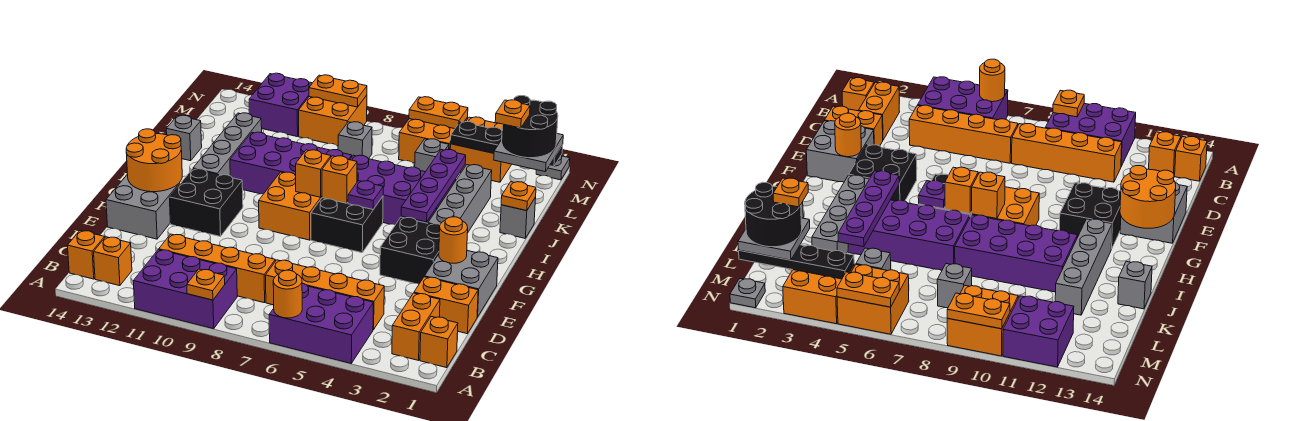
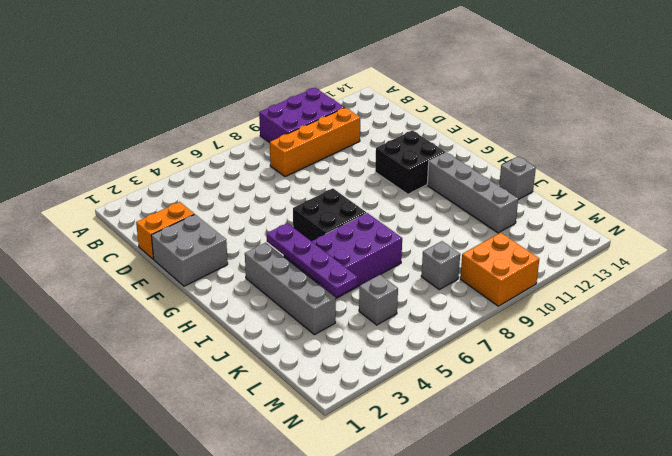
none -> purple 2x3 brick [269,283,373,363]
none -> orange 1x1 brick [420,316,458,368]
none -> orange 1x2 brick [392,293,440,360]
none -> orange 1x1 brick [94,237,132,286]

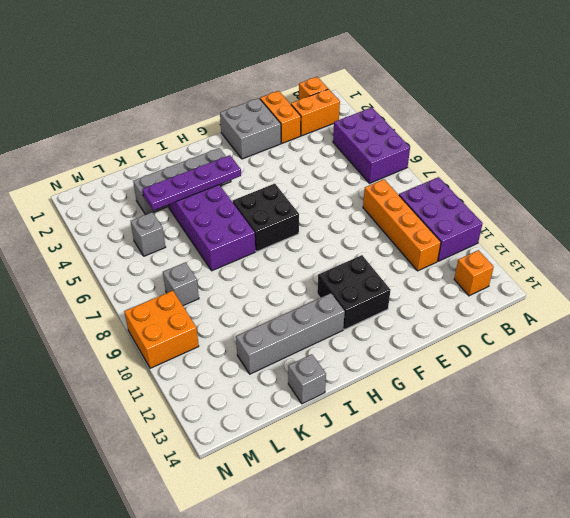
none -> orange 1x1 brick [67,231,105,279]
none -> orange 1x4 brick [266,260,384,330]
none -> grey 2x2 brick [106,174,180,239]
none -> black 2x2 brick [380,217,440,284]

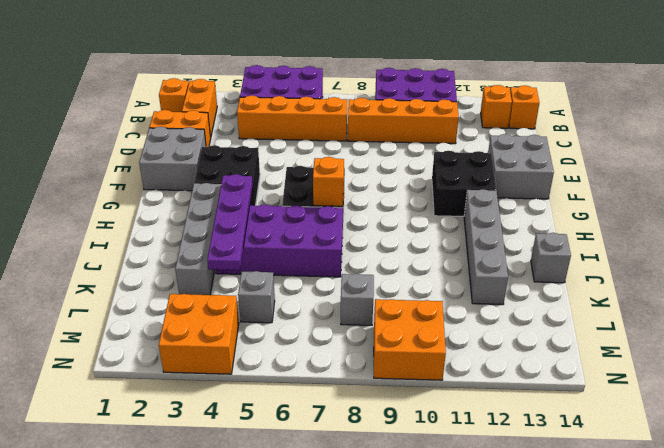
none -> orange 2x2 brick [259,172,322,240]
none -> purple 2x4 brick [230,132,352,194]
none -> grey 1x1 brick [500,197,536,238]
none -> orange 2x2 brick [399,117,468,163]

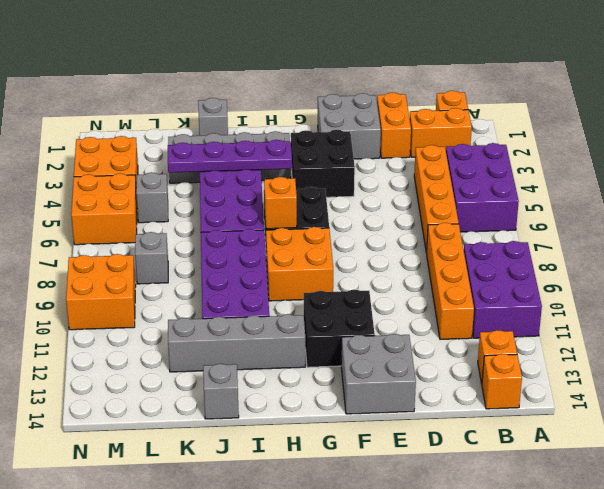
none -> purple 2x2 brick [249,73,312,137]
none -> grey 1x1 plate [536,156,570,180]
none -> orange 1x1 round brick [273,270,302,318]
none -> orange 1x1 plate [187,269,225,300]

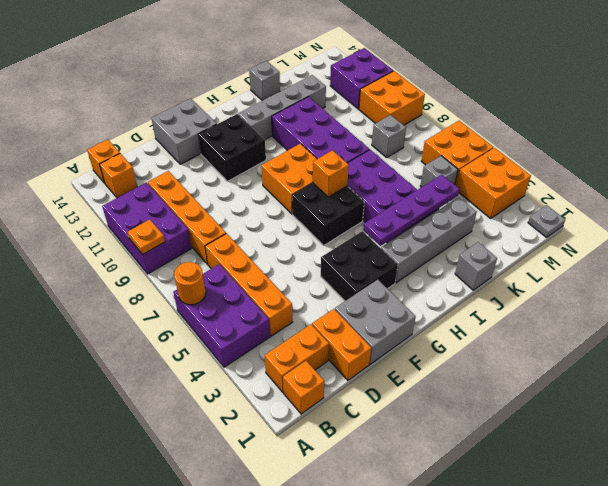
none -> orange 1x1 round brick [439,217,468,263]
none -> orange 2x2 round brick [126,129,182,192]
none -> purple 1x1 plate [348,181,383,209]
none -> orange 1x1 brick [296,150,331,197]

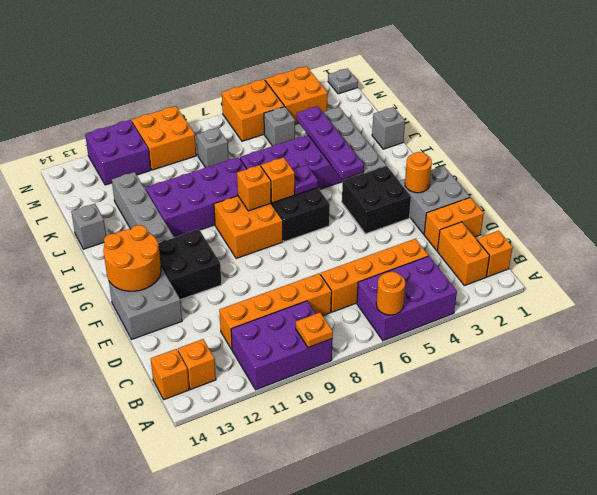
none -> orange 1x1 plate [501,182,536,211]
none -> black 1x4 plate [451,122,563,167]
none -> orange 1x2 plate [409,97,468,129]
none -> orange 1x2 plate [309,75,367,107]

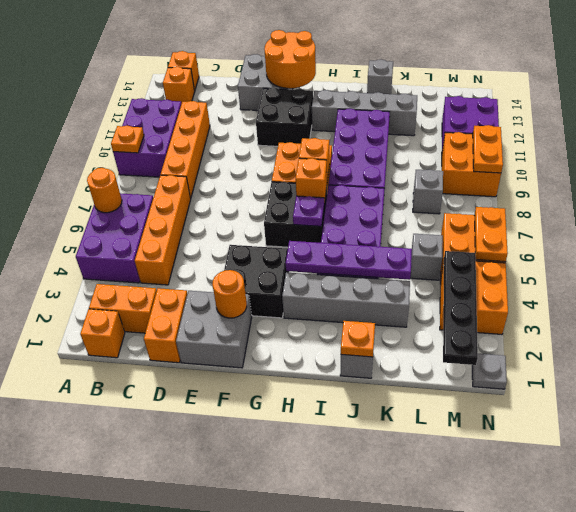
none -> grey 2x2 plate [494,134,563,172]
none -> black 2x2 round brick [502,96,558,158]
none -> orange 1x1 plate [495,100,530,128]

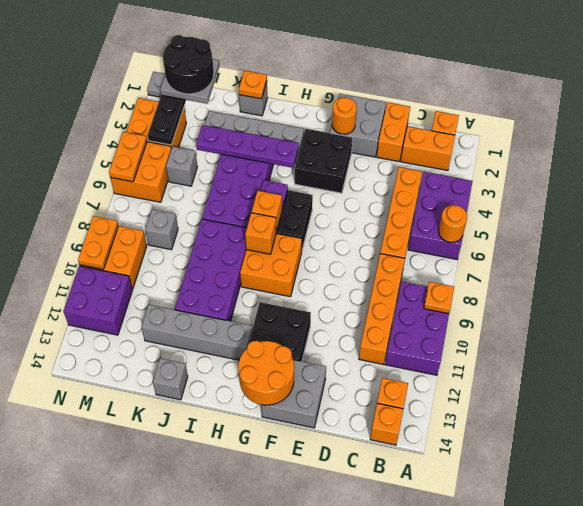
none -> orange 1x1 plate [495,100,530,128]

